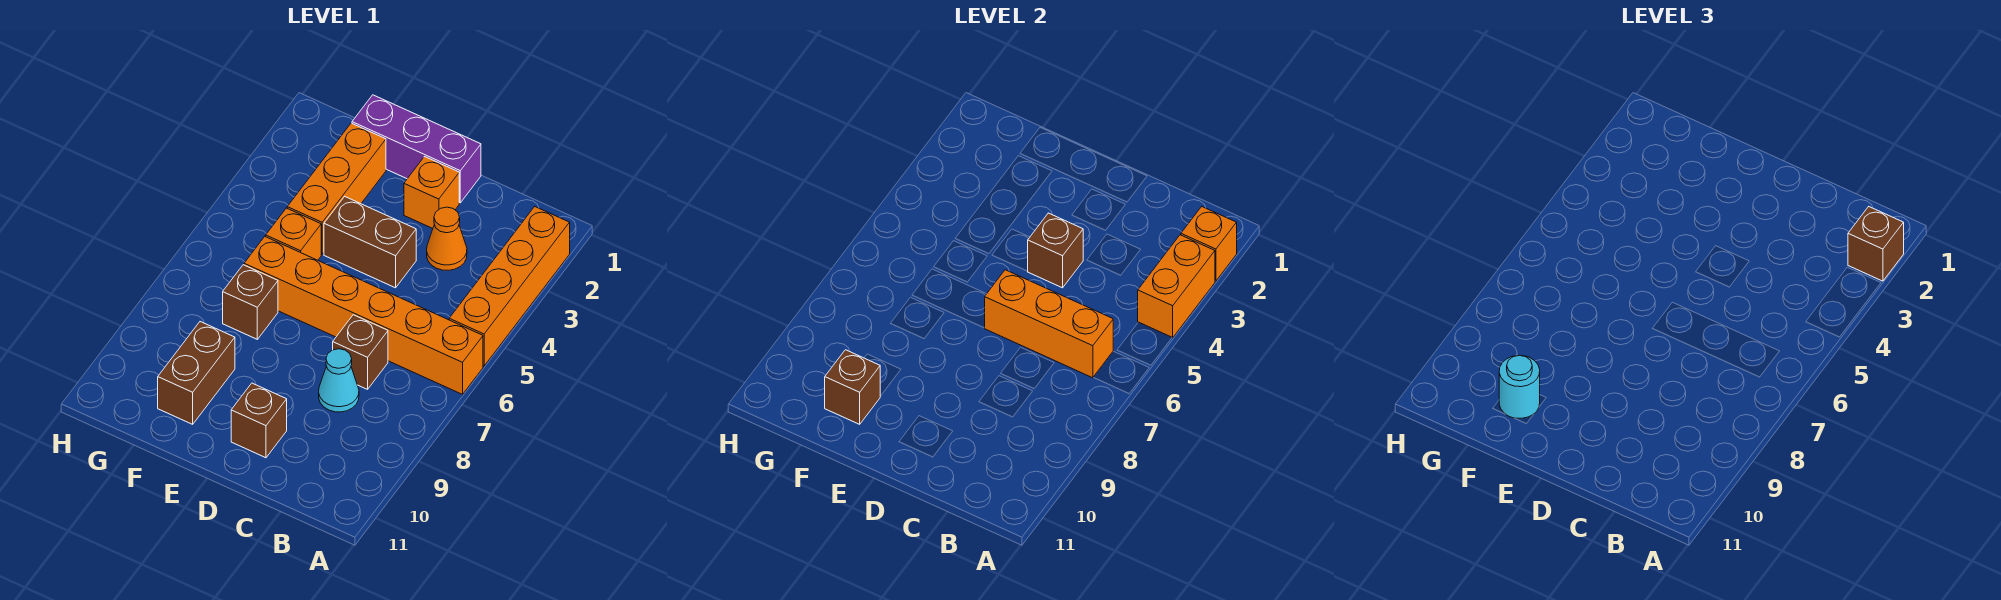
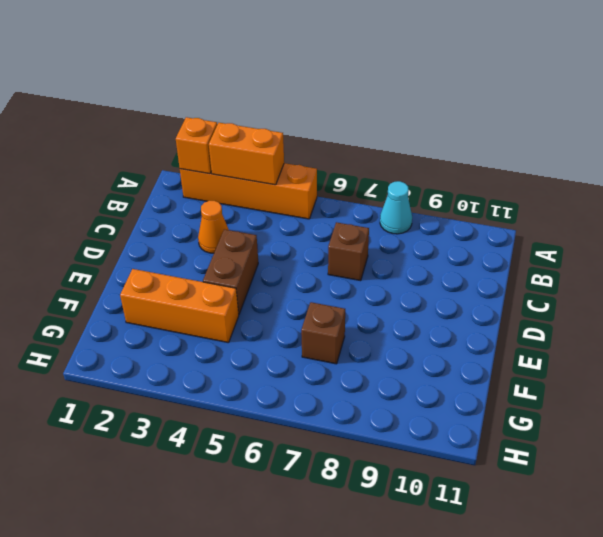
cyan 1x1 cone [380,181,412,234] -> cyan 1x1 cone moved to [319,349,359,412]
none -> orange 1x6 brick [244,237,483,394]
none -> purple 1x3 brick [352,95,481,203]
none -> orange 1x1 brick [404,157,459,228]

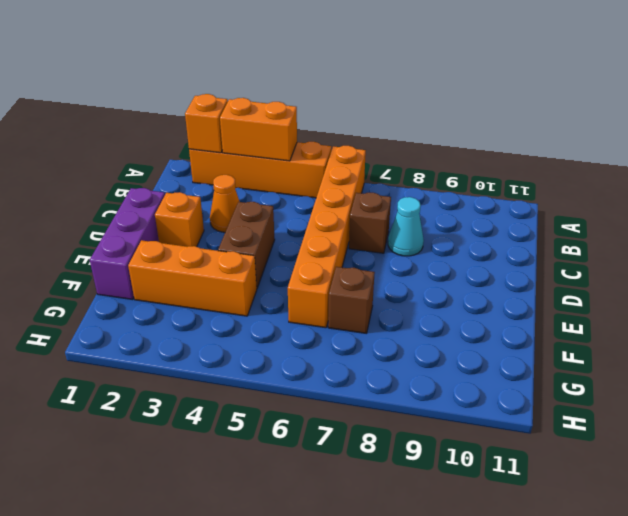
none -> brown 1x1 brick [231,383,287,458]
none -> orange 1x1 brick [266,208,321,260]
none -> brown 1x2 brick [158,322,235,424]

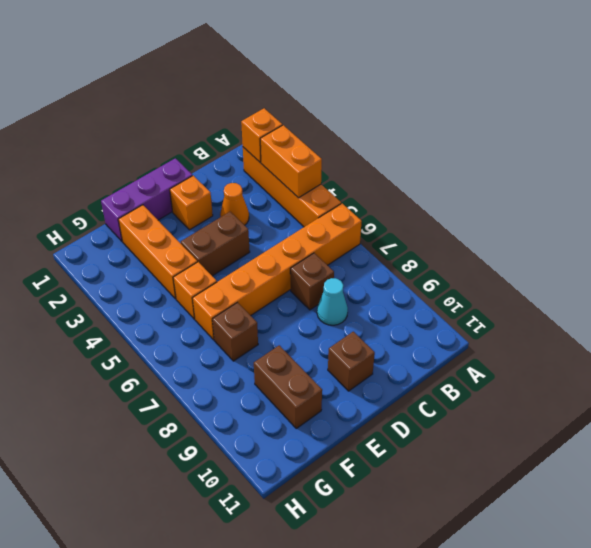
none -> orange 1x3 brick [985,270,1113,378]
none -> brown 1x1 brick [1028,213,1083,288]
none -> brown 1x1 brick [825,350,880,424]

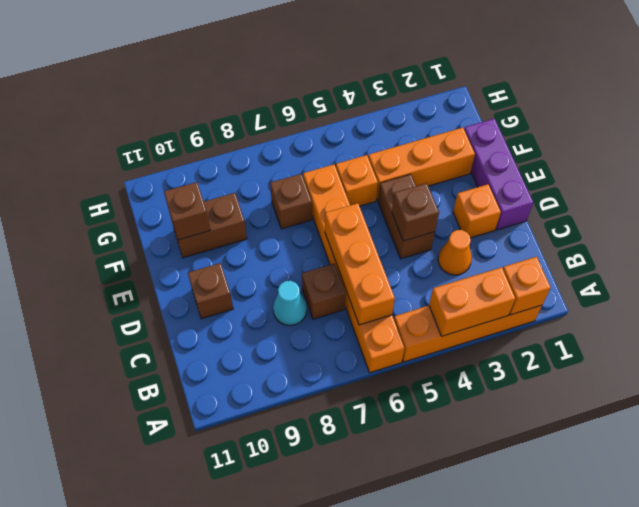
none -> brown 1x1 brick [1848,207,1904,281]
none -> cyan 1x1 round brick [1499,355,1540,418]

